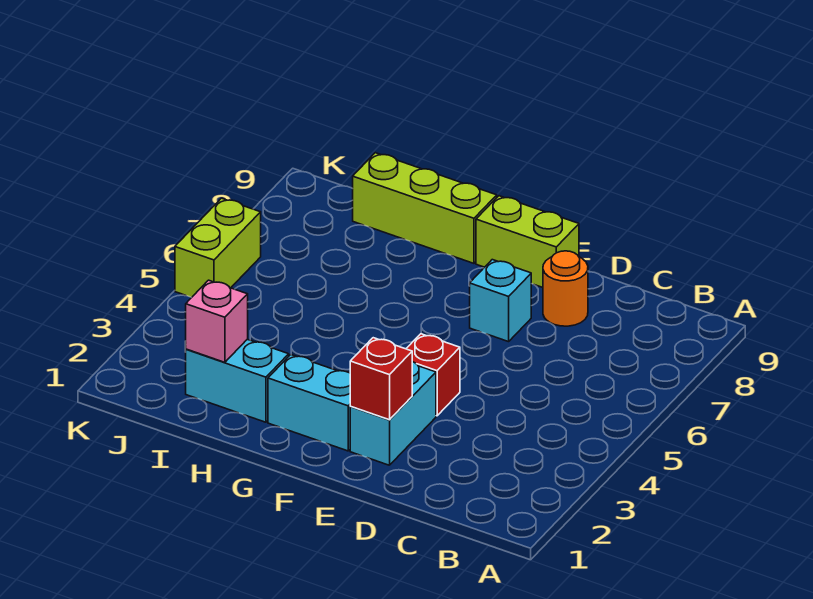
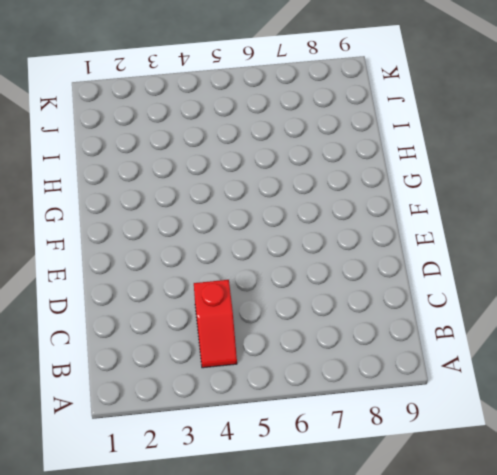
red 1x2 slope [194,280,237,368] -> none
none -> orange 1x1 round brick [543,251,588,326]
none -> cyan 1x2 brick [350,362,436,465]

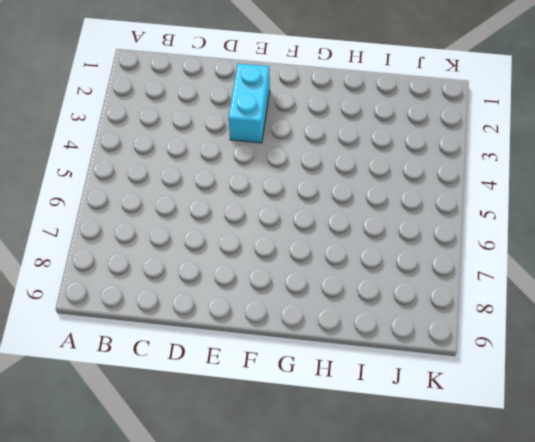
none -> orange 1x1 round brick [543,251,588,326]
none -> red 1x1 brick [406,334,460,416]

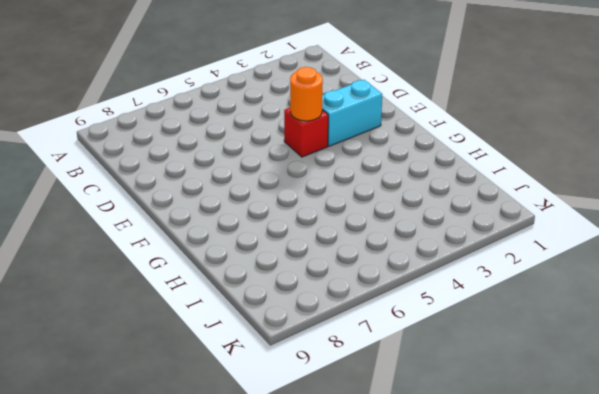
orange 1x1 round brick [290,67,323,121] -> orange 1x1 round brick moved to [543,251,588,326]
none -> cyan 1x1 brick [470,260,531,342]
none -> lime 1x2 brick [476,196,579,287]

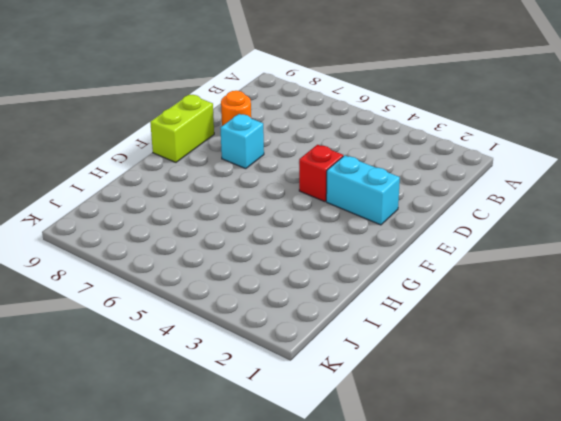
none -> cyan 1x2 brick [268,355,350,451]
none -> lime 1x3 brick [353,153,497,263]

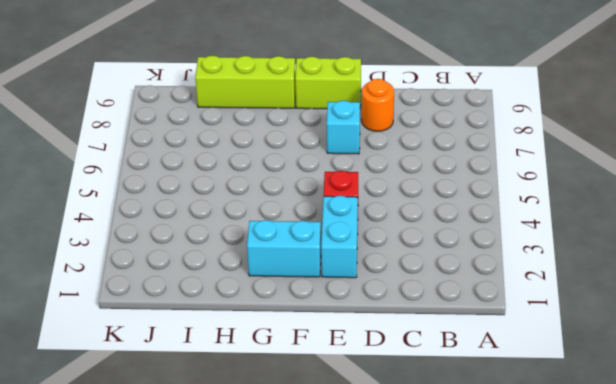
none -> cyan 1x2 brick [186,339,289,422]
none -> lime 1x2 brick [175,198,261,297]

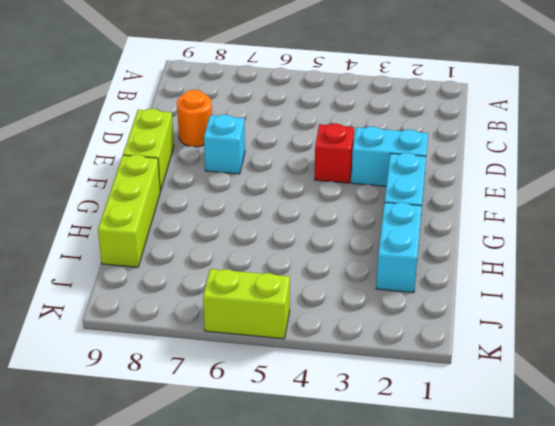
none -> red 1x1 brick [350,338,412,420]
none -> pink 1x1 brick [185,280,248,362]

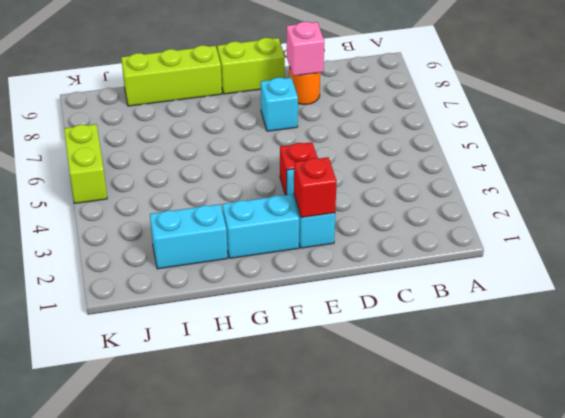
pink 1x1 brick [287,22,324,76] -> pink 1x1 brick moved to [185,280,248,362]

